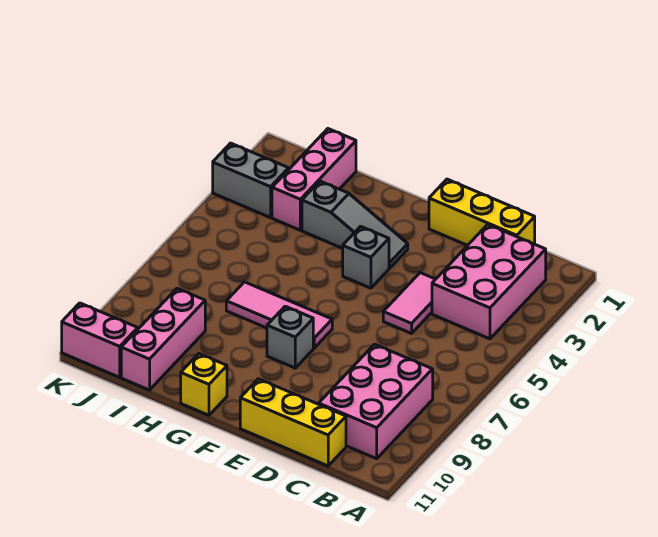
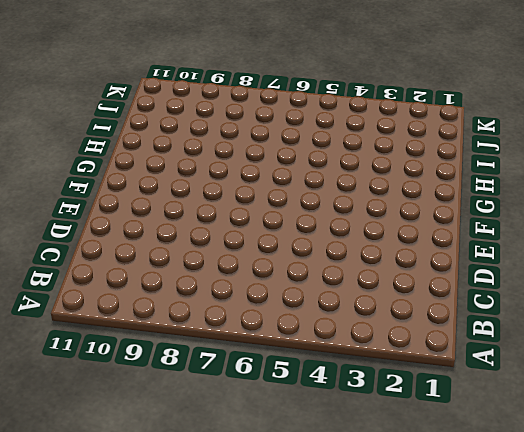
none -> pink 2x3 brick [432,224,546,339]
none -> pink 2x3 brick [319,344,433,459]
none -> yellow 1x3 brick [429,179,535,245]

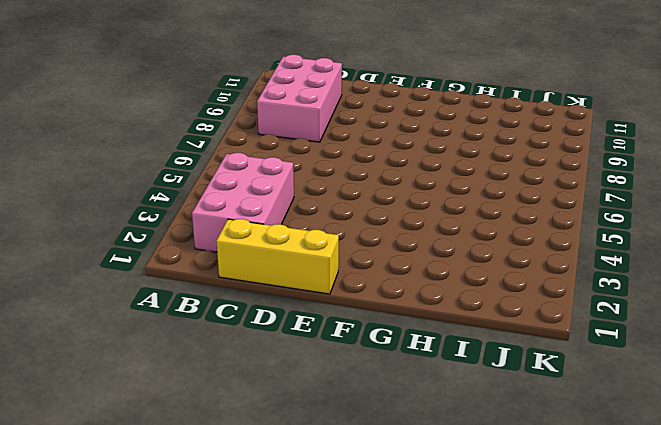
none -> yellow 1x3 brick [240,379,346,466]
none -> pink 1x2 tile [383,273,435,334]
none -> grey 1x3 slope [302,181,408,268]

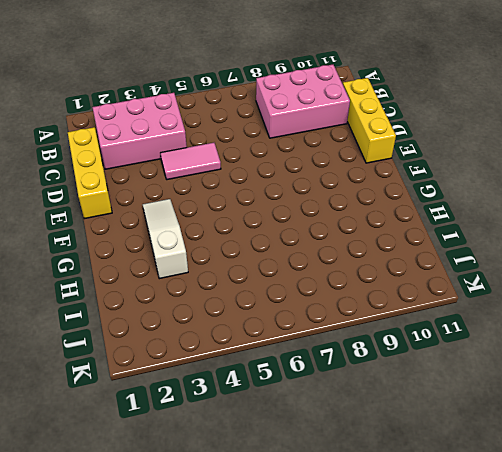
white 1x3 slope [143,199,188,279] -> grey 1x3 slope [302,181,408,268]
none -> grey 1x1 brick [343,226,389,288]
none -> pink 1x3 tile [226,282,332,348]
none -> grey 1x1 brick [267,306,313,368]

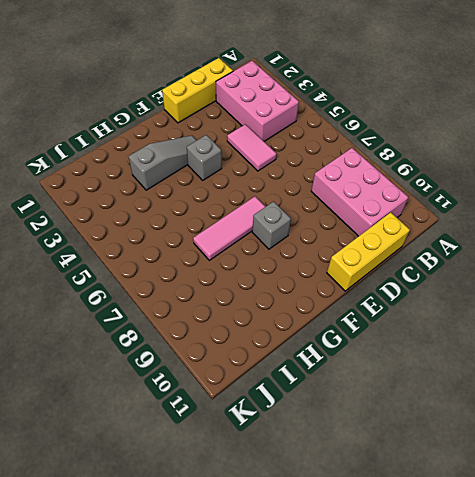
none -> yellow 1x1 brick [181,354,227,415]
none -> pink 1x3 brick [272,129,356,230]
none -> pink 1x3 brick [121,288,205,390]

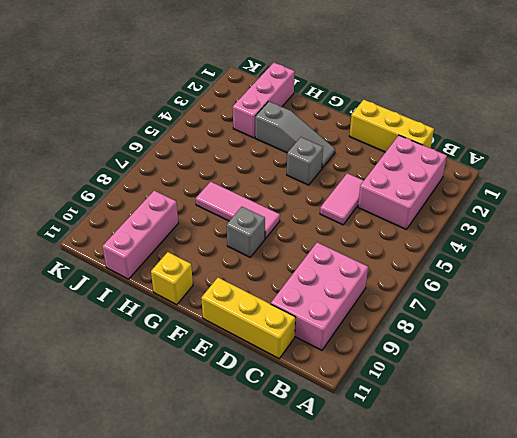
none -> grey 1x2 brick [213,143,289,218]
none -> pink 1x2 brick [62,303,138,377]

